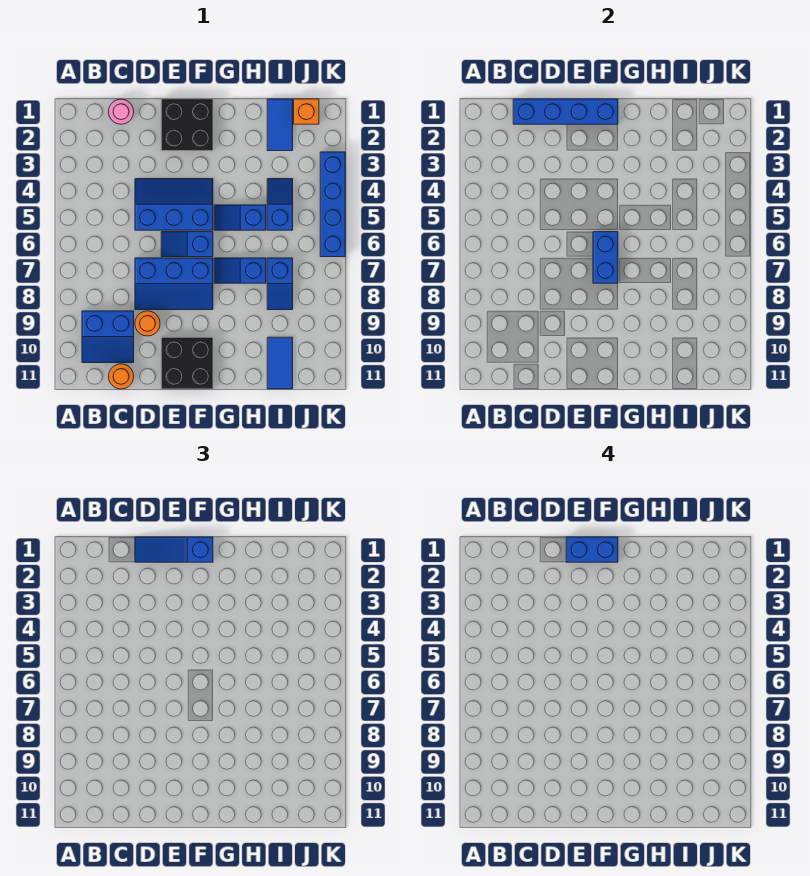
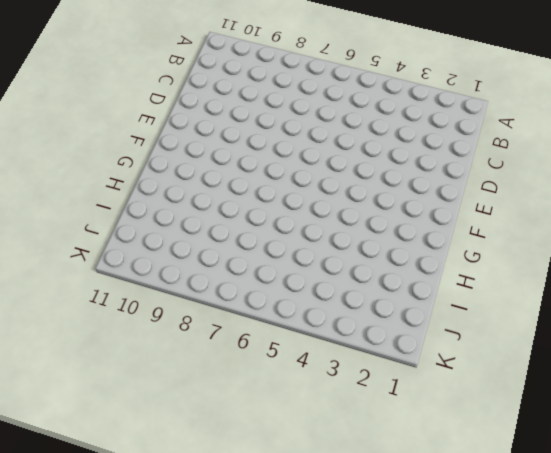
none -> blue 2x2 slope [82,311,134,363]
none -> pink 1x1 round brick [109,99,134,124]
none -> orange 1x1 round brick [109,364,134,389]

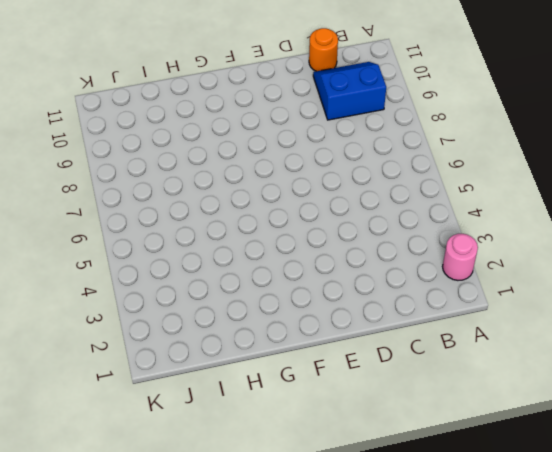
pink 1x1 round brick [443,234,478,280] -> pink 1x1 round brick moved to [109,99,134,124]
none -> blue 2x3 slope [135,179,213,230]
none -> blue 2x3 slope [135,258,213,310]
none -> orange 1x1 round brick [135,311,160,336]

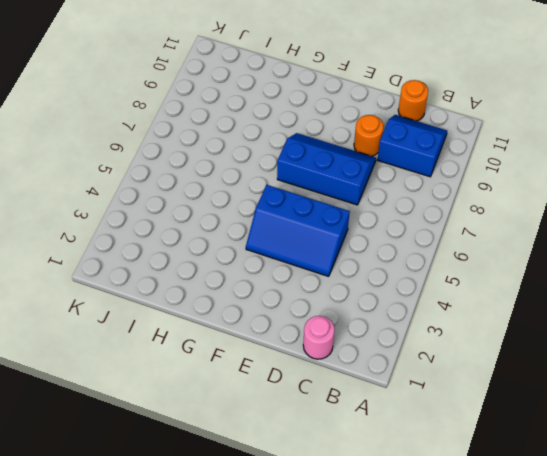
none -> black 2x2 brick [161,99,213,151]
none -> blue 1x2 slope [161,232,213,257]
none -> black 2x2 brick [161,337,213,389]

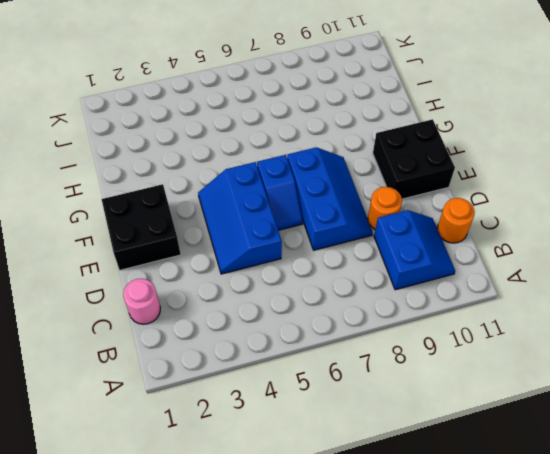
none -> blue 1x2 slope [214,205,266,230]
none -> blue 1x2 slope [214,258,266,283]
none -> blue 1x2 tile [267,99,293,151]

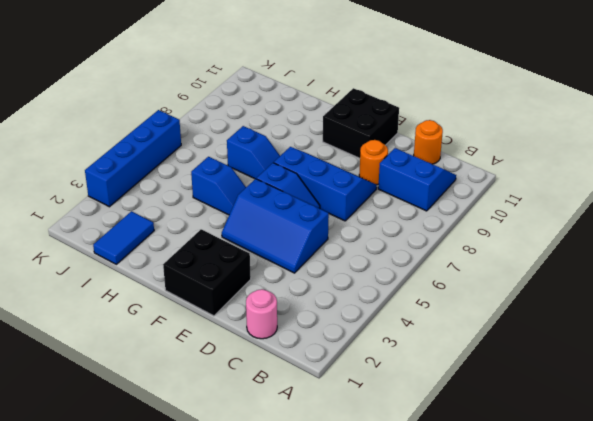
none -> blue 1x2 slope [267,179,293,230]
none -> blue 1x2 slope [267,258,293,310]
none -> blue 1x2 tile [267,337,293,389]

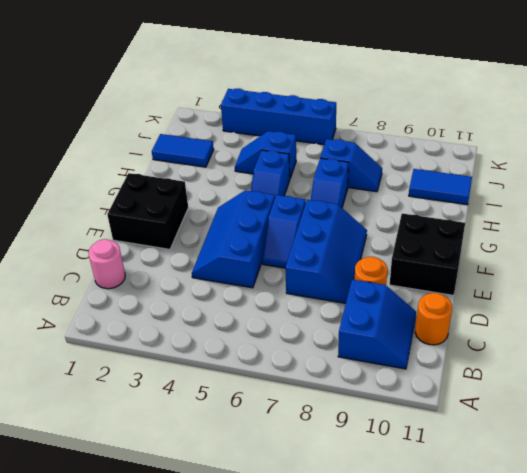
none -> orange 1x1 brick [294,99,319,124]
none -> blue 1x4 brick [513,99,618,124]
none -> blue 1x2 brick [593,232,618,283]

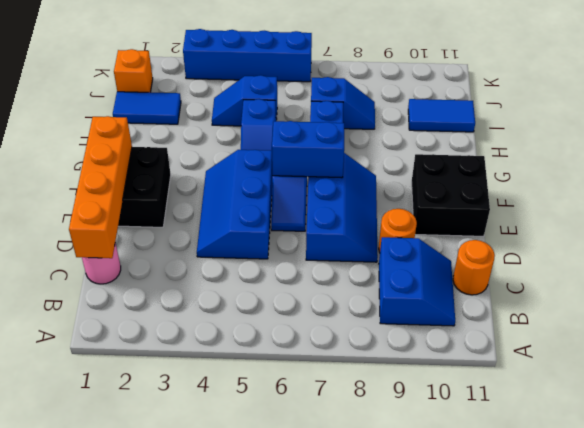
orange 1x4 brick [69,116,132,258] -> blue 1x4 brick [513,99,618,124]
none -> blue 1x3 slope [135,537,213,562]
none -> blue 1x2 brick [566,537,618,562]

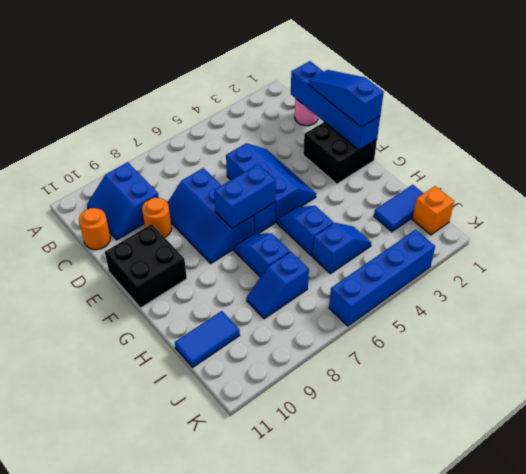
none -> blue 1x2 brick [566,537,618,562]

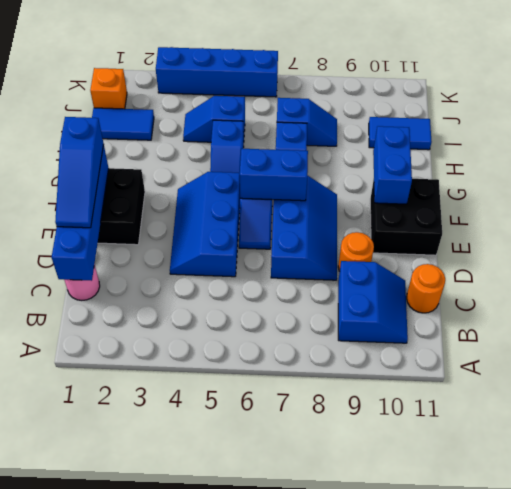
blue 1x2 brick [373,126,412,204] -> blue 1x2 brick moved to [566,537,618,562]

